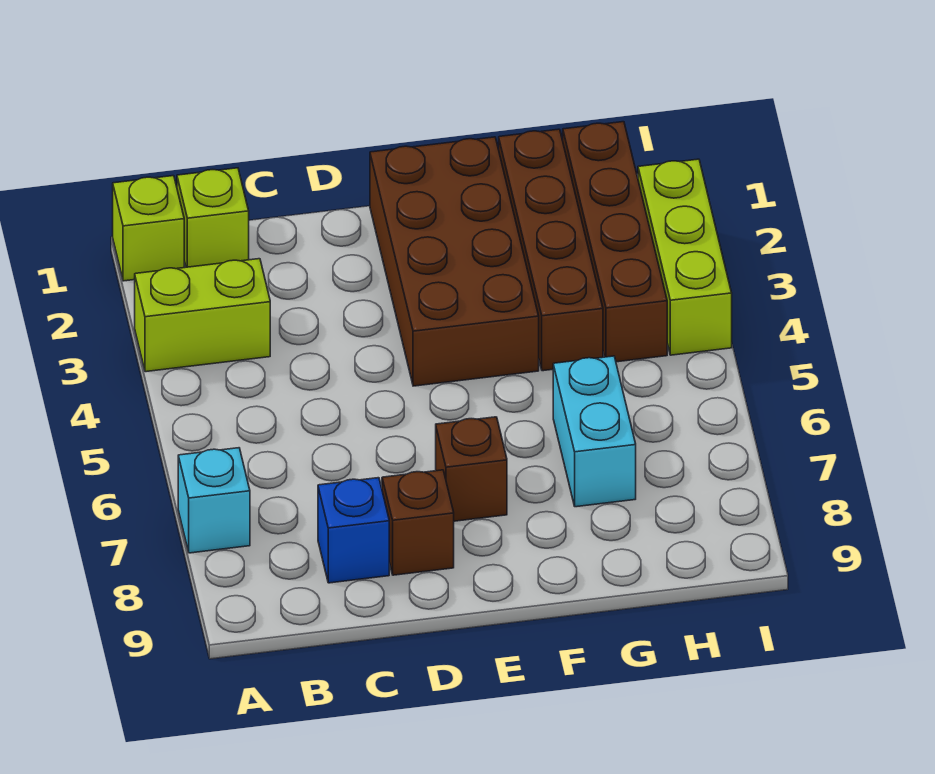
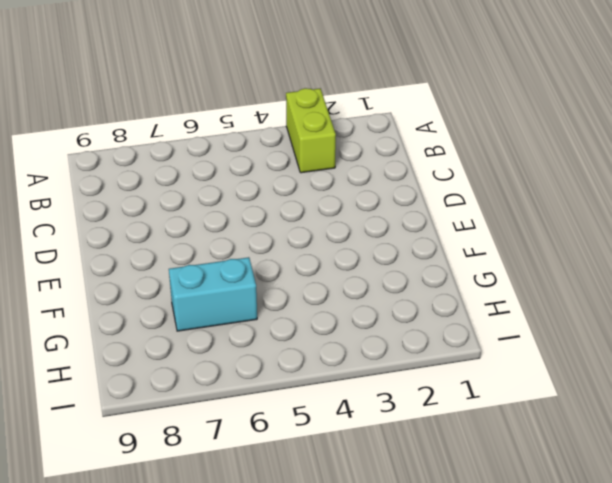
none -> lime 1x1 brick [113,176,184,281]
none -> cyan 1x1 brick [178,448,250,553]
none -> lime 1x1 brick [177,168,249,267]

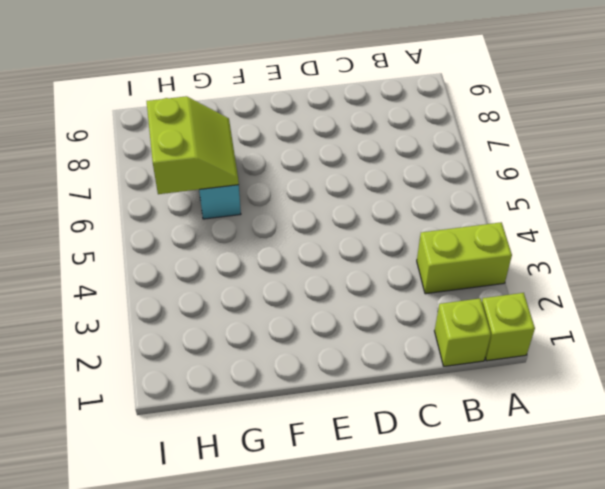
lime 2x2 slope [147,96,239,194] -> none
none -> cyan 1x1 brick [178,448,250,553]
none -> blue 1x1 brick [318,478,389,583]
none -> brown 1x1 brick [382,470,454,575]

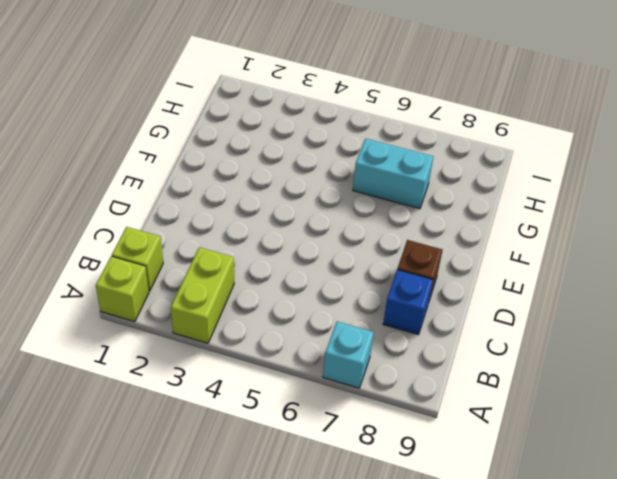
none -> brown 2x4 brick [370,137,539,386]
none -> brown 1x1 brick [436,417,507,521]
none -> brown 1x4 brick [499,129,603,371]

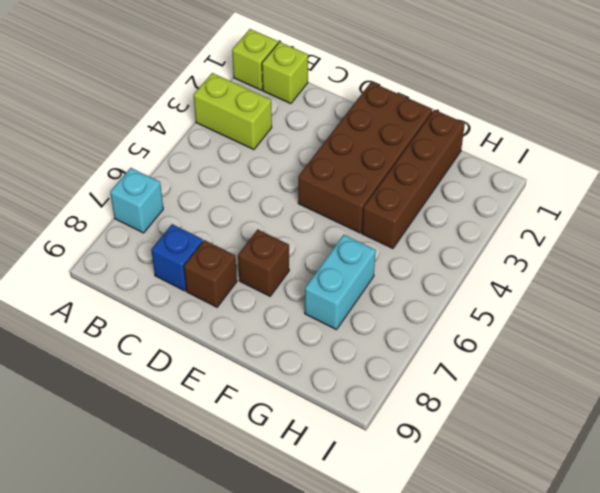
none -> brown 1x4 brick [563,122,667,362]
none -> lime 1x3 brick [638,159,732,355]

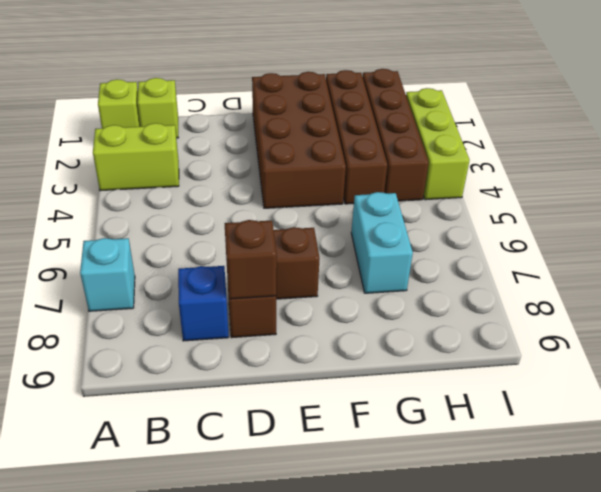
brown 1x1 brick [225,220,277,299] -> none

